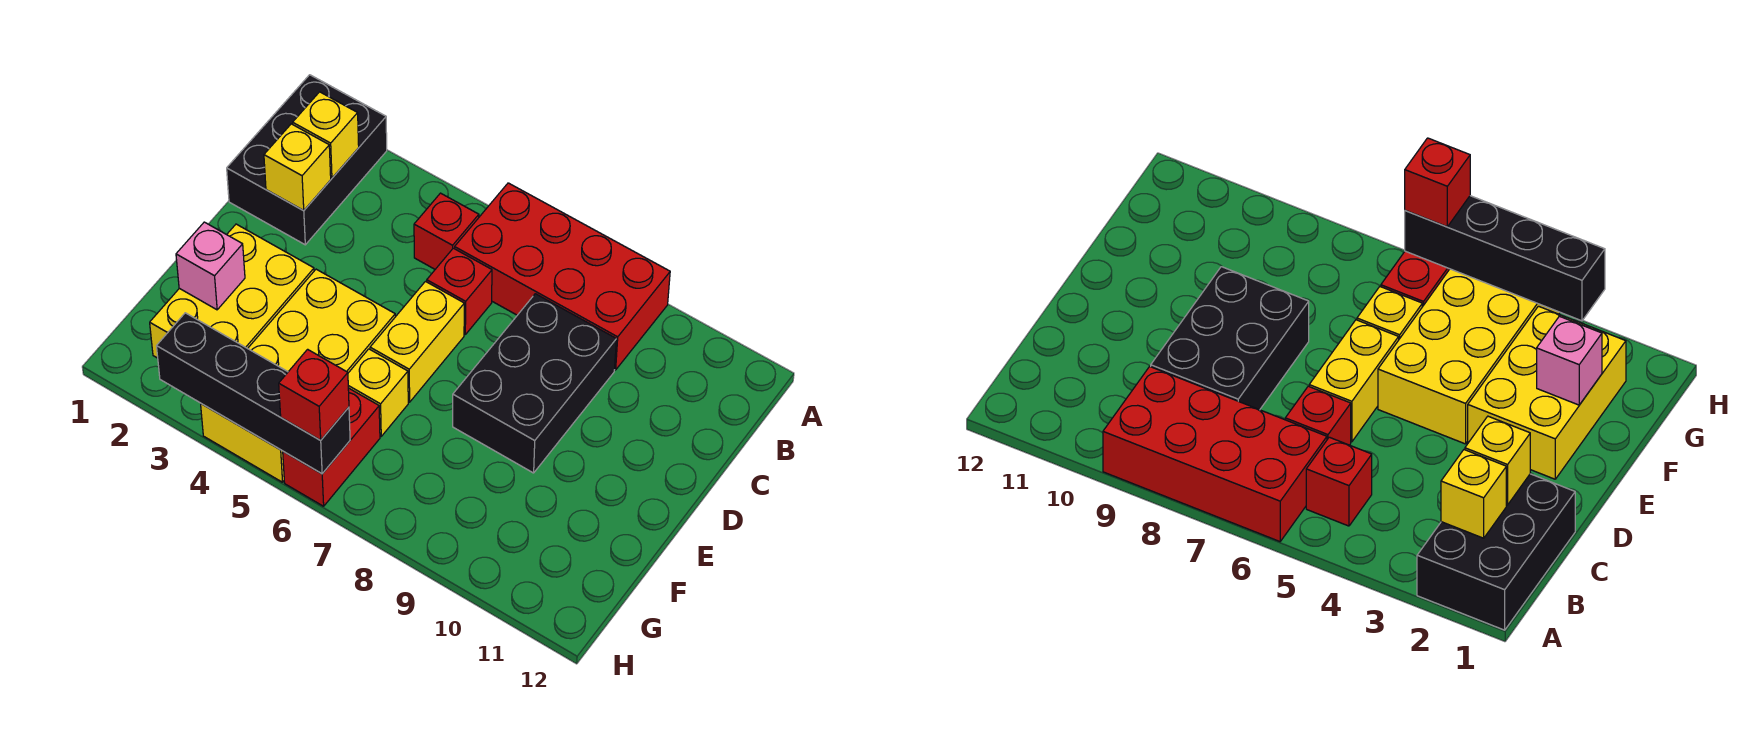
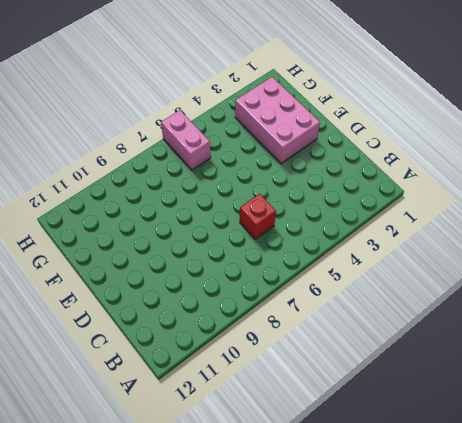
pink 2x3 brick [235,77,320,164] -> yellow 2x3 brick [150,224,314,358]
pink 1x2 brick [161,110,211,170] -> red 1x2 brick [283,388,380,506]
none -> black 2x3 brick [227,75,387,245]
none -> red 2x4 brick [455,183,670,370]
none -> red 1x1 brick [414,193,479,269]

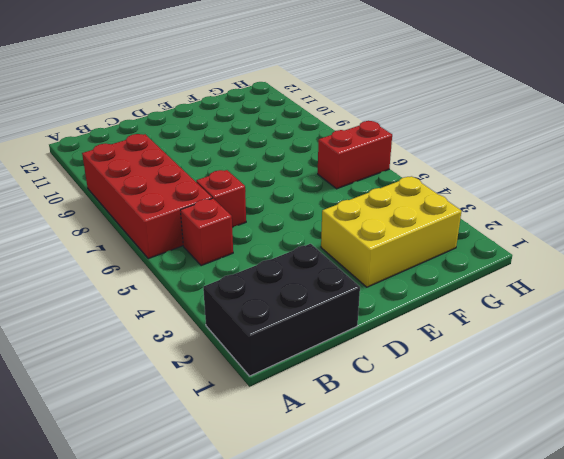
none -> black 2x3 brick [453,294,616,473]
none -> yellow 1x2 brick [370,282,464,402]
none -> yellow 2x4 brick [201,269,395,482]

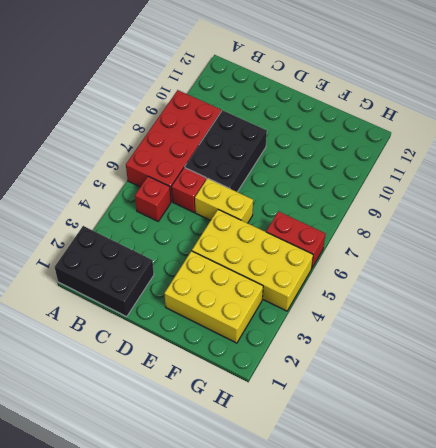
black 2x3 brick [185,110,267,192] -> black 2x3 brick turned to [453,294,616,473]
none -> yellow 1x1 brick [348,349,408,436]
none -> yellow 1x1 brick [293,92,359,178]
none -> yellow 1x1 brick [264,124,331,210]

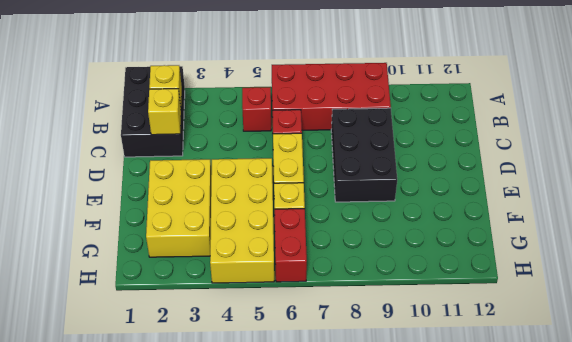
none -> pink 1x1 brick [176,222,245,310]
none -> black 1x4 brick [157,313,350,474]
none -> red 1x1 brick [279,349,349,440]

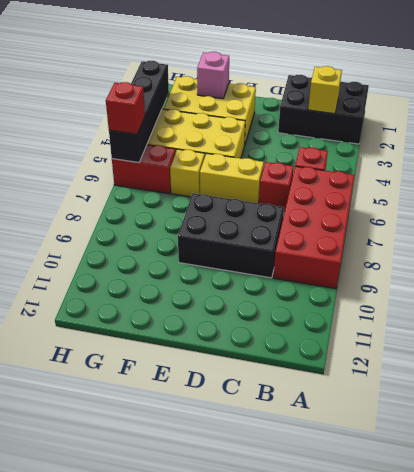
none -> yellow 1x1 brick [264,124,331,210]

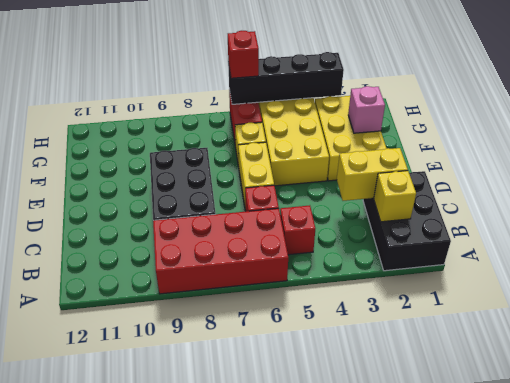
yellow 1x2 brick [337,148,408,201] -> yellow 1x1 brick [264,124,331,210]

